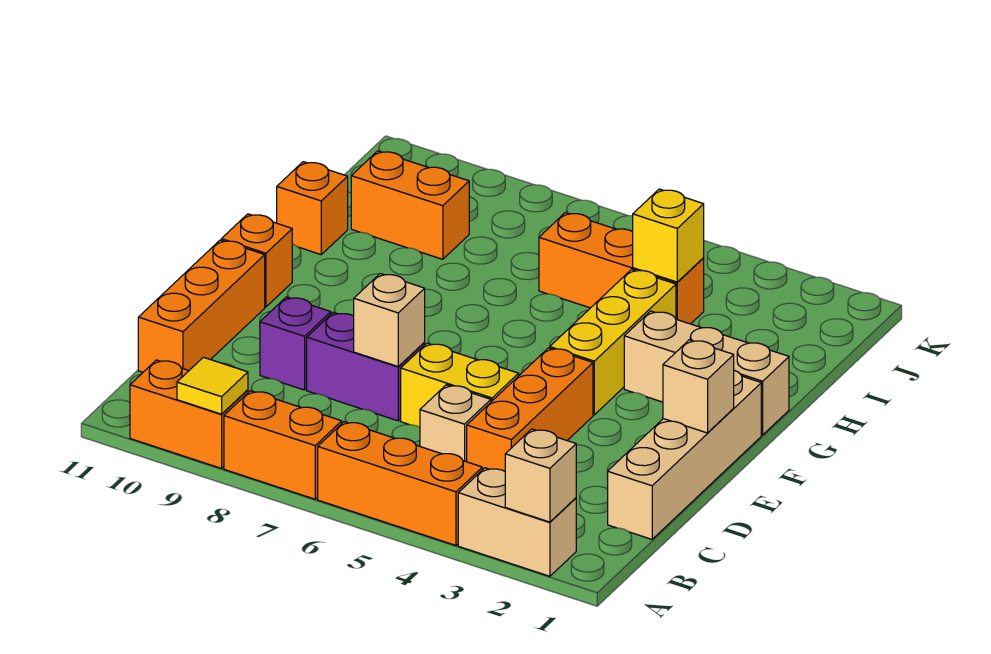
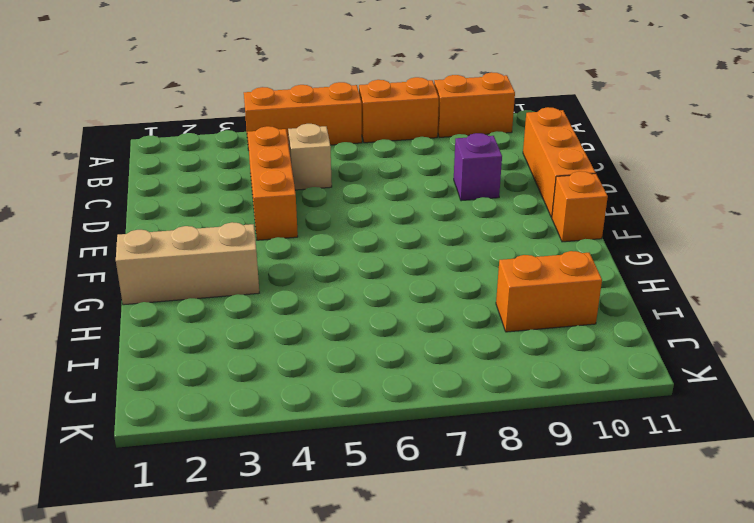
none -> tan 1x2 brick [458,468,576,576]
none -> tan 1x4 brick [608,370,761,539]
none -> yellow 1x2 brick [401,343,519,427]

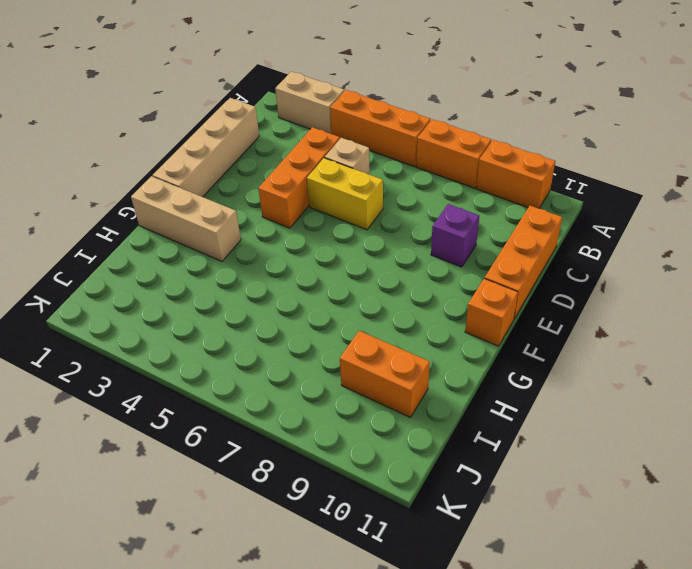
none -> purple 1x2 brick [307,312,425,421]
none -> yellow 1x3 brick [550,270,676,415]
none -> orange 1x1 brick [277,162,348,255]

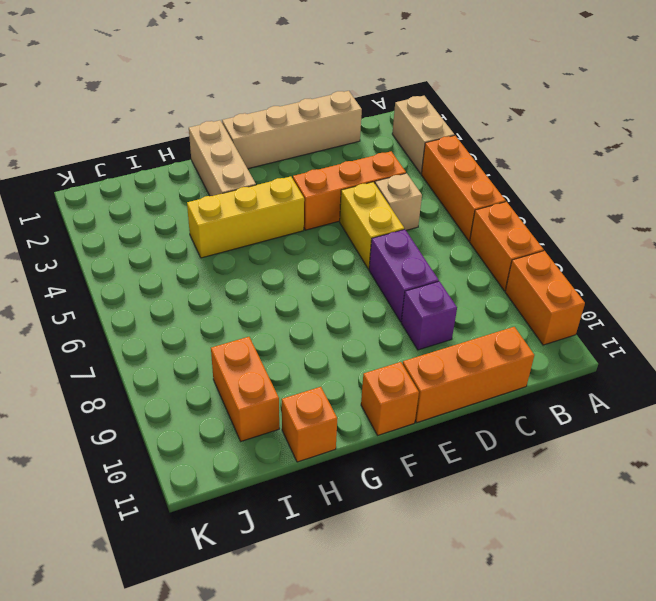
none -> orange 1x3 brick [539,213,704,324]
none -> tan 1x1 brick [505,429,576,522]
none -> yellow 1x1 tile [177,357,248,414]

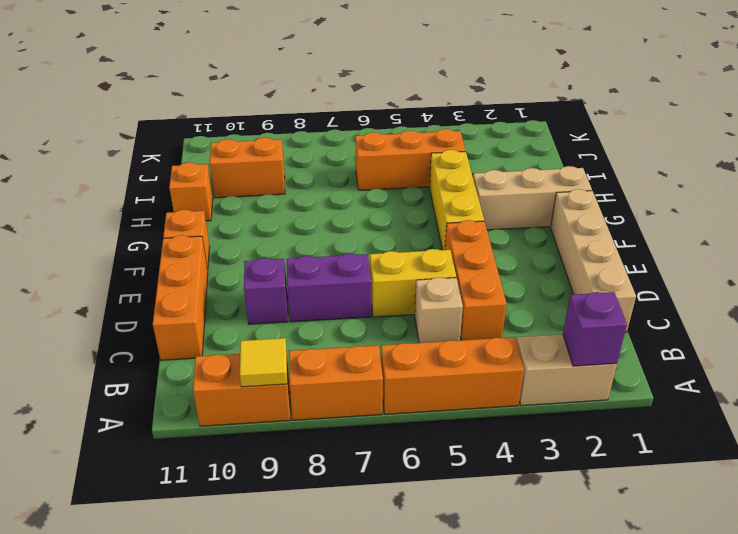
purple 1x1 brick [563,292,627,366] -> tan 1x1 brick [505,429,576,522]
none -> tan 1x1 brick [354,274,425,366]
none -> tan 1x1 brick [663,340,734,433]
none -> yellow 1x1 brick [633,189,704,282]

